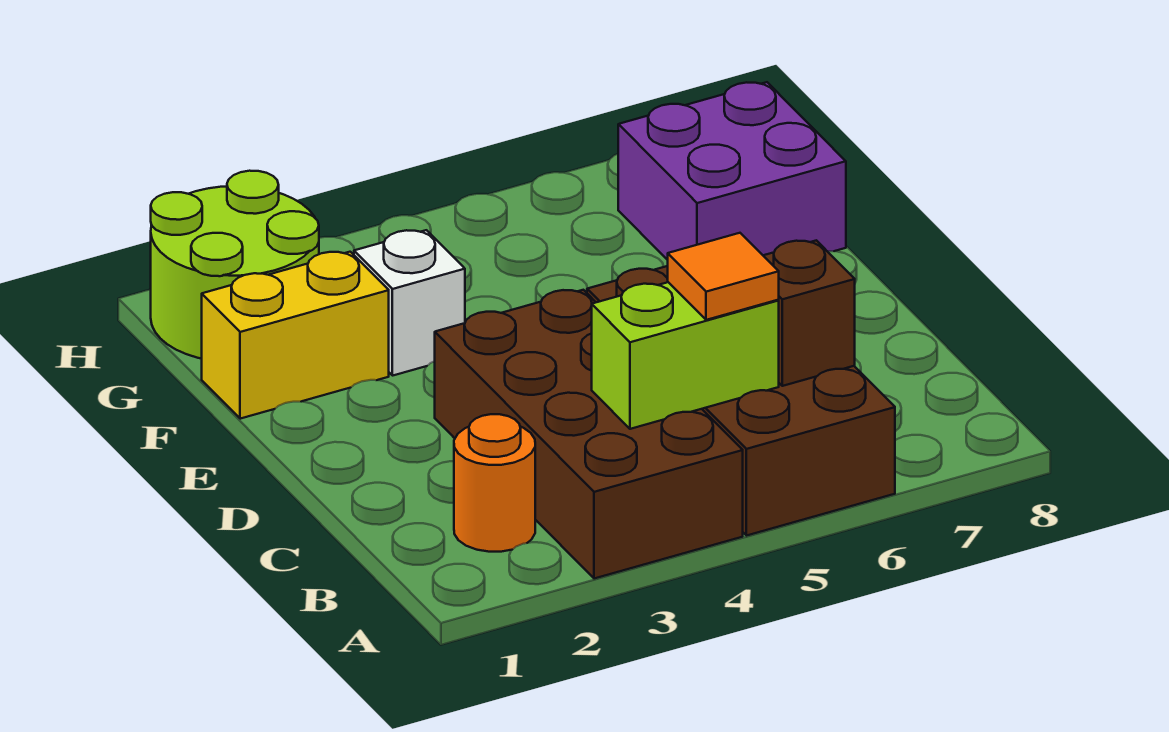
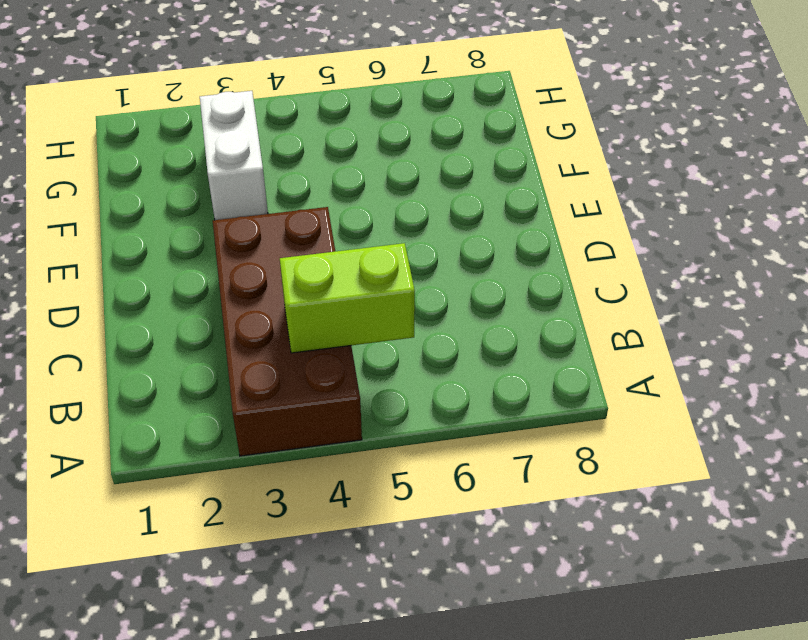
white 1x2 brick [200,91,268,220] -> white 1x1 brick [354,230,465,376]
none -> brown 2x4 brick [587,266,895,536]
none -> orange 1x1 round brick [454,414,535,552]

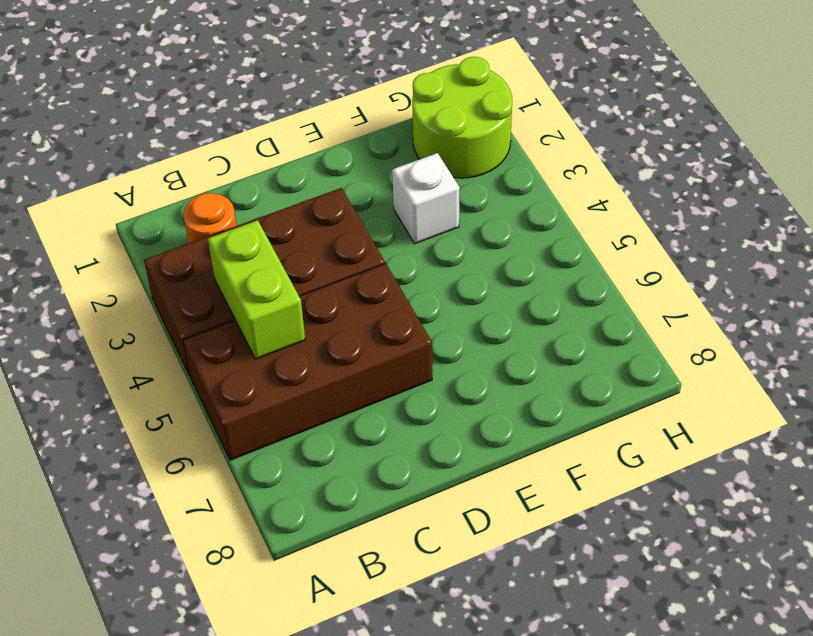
none -> yellow 1x2 brick [202,252,389,419]
none -> purple 2x2 brick [618,82,846,260]

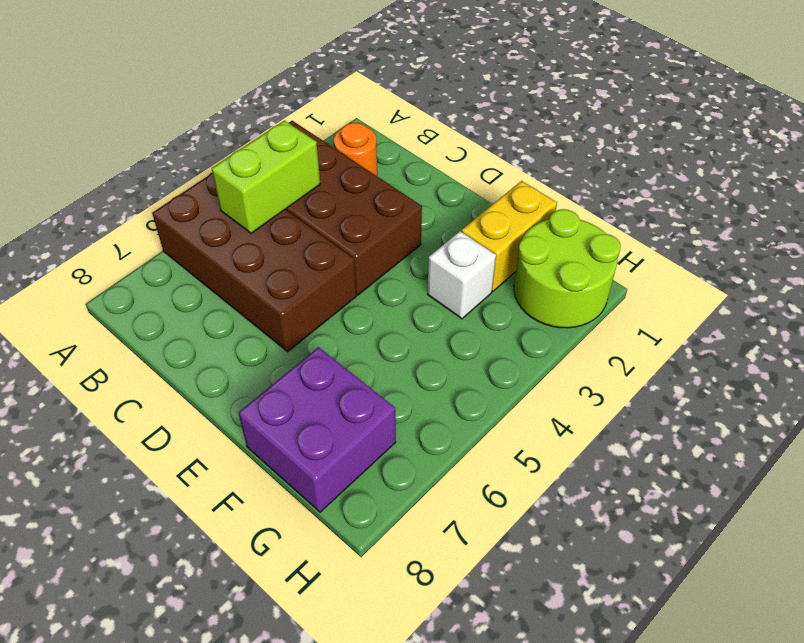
none -> brown 1x1 brick [763,240,855,386]
none -> orange 1x1 tile [668,233,779,320]

